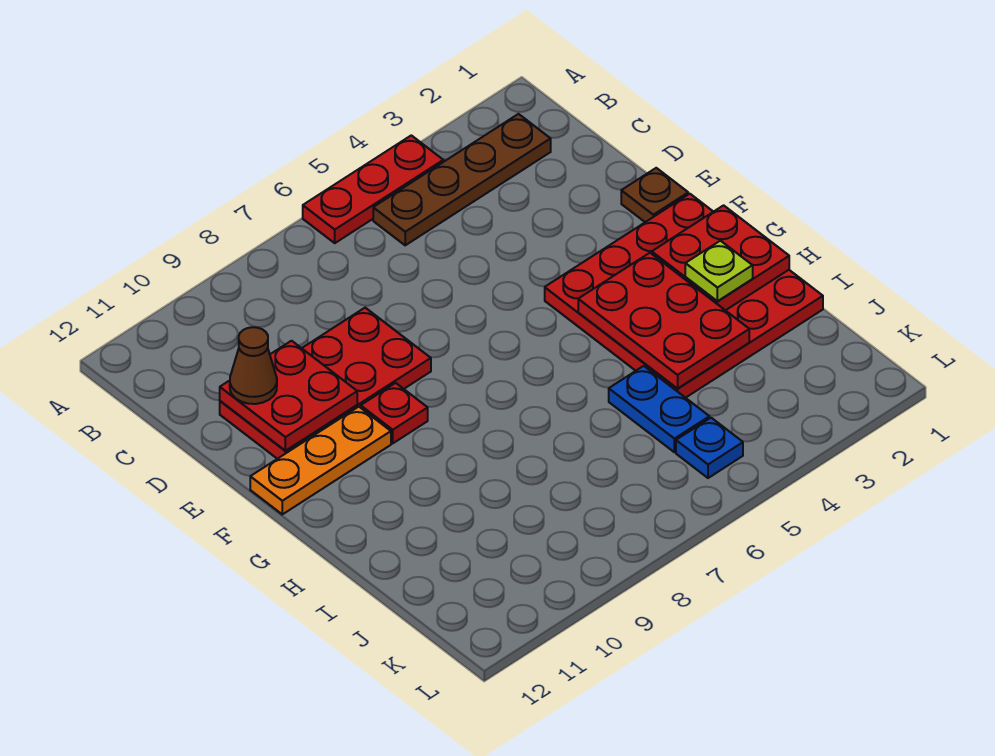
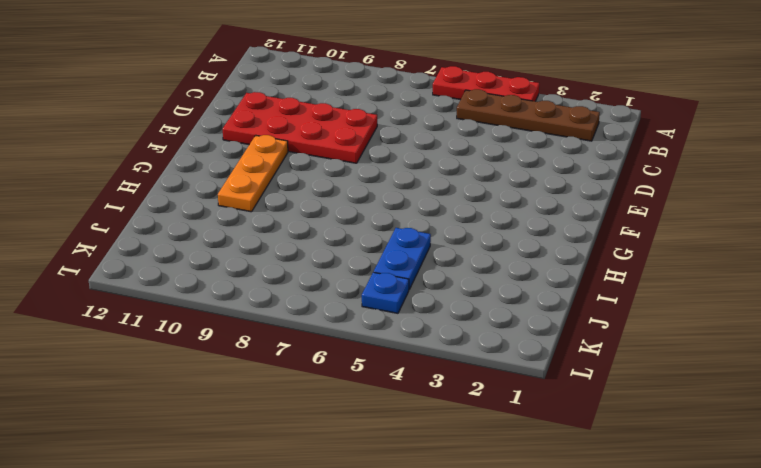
orange 1x3 plate [218,135,288,212] -> orange 1x3 plate turned to [250,407,391,514]
none -> brown 1x1 plate [621,168,688,222]
none -> red 4x4 plate [545,194,823,398]
none -> red 1x1 plate [361,383,428,443]

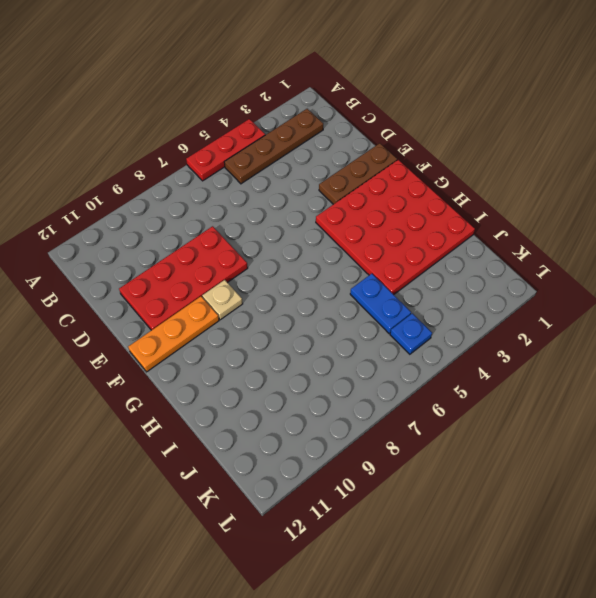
brown 1x3 plate [319,143,397,204] -> brown 1x1 plate [621,168,688,222]
tan 1x1 plate [202,280,243,320] -> red 1x1 plate [361,383,428,443]
none -> red 2x2 plate [220,341,357,451]
none -> red 2x2 plate [652,205,789,310]
none -> red 2x3 plate [578,253,749,388]

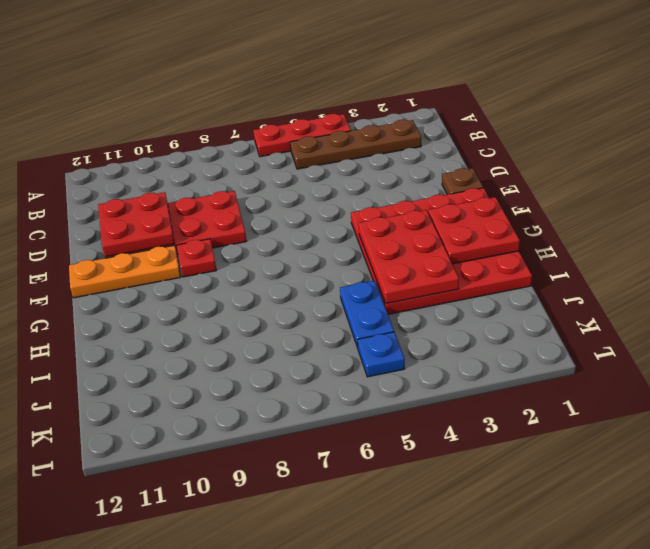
none -> brown 1x1 cone [230,327,277,404]
none -> lime 1x1 plate [685,241,753,301]

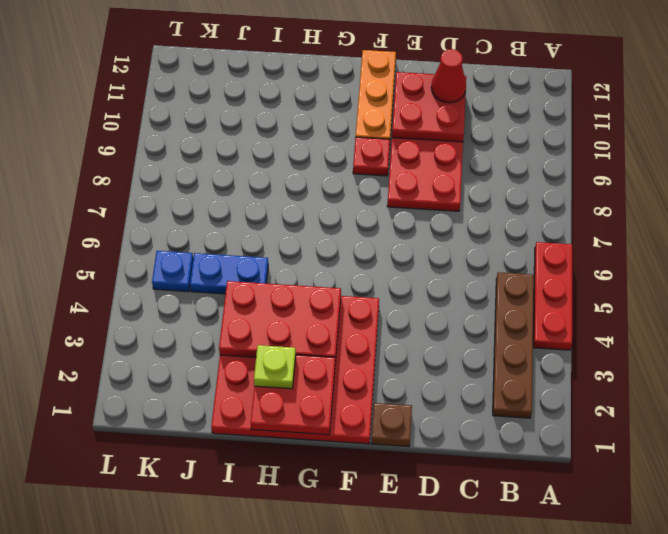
red 1x1 cone [431,49,466,103] -> brown 1x1 cone [230,327,277,404]

